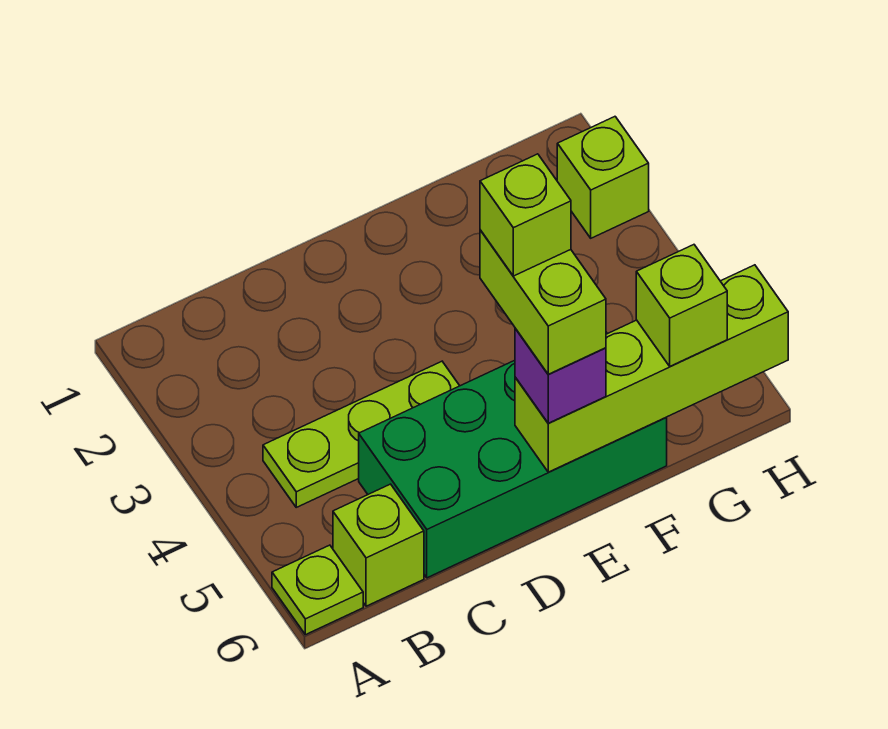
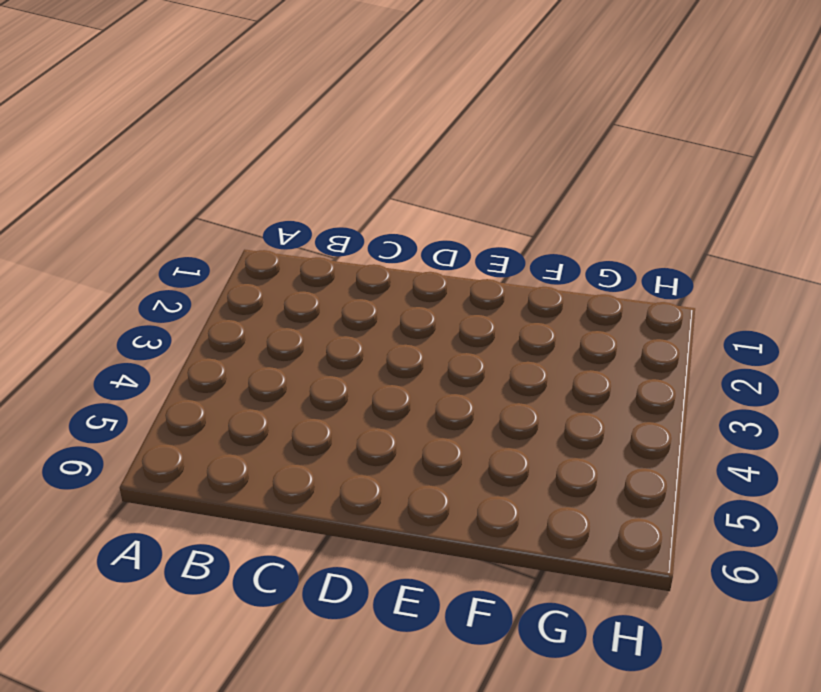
none -> lime 1x1 plate [272,545,363,635]
none -> lime 1x3 plate [263,361,460,507]

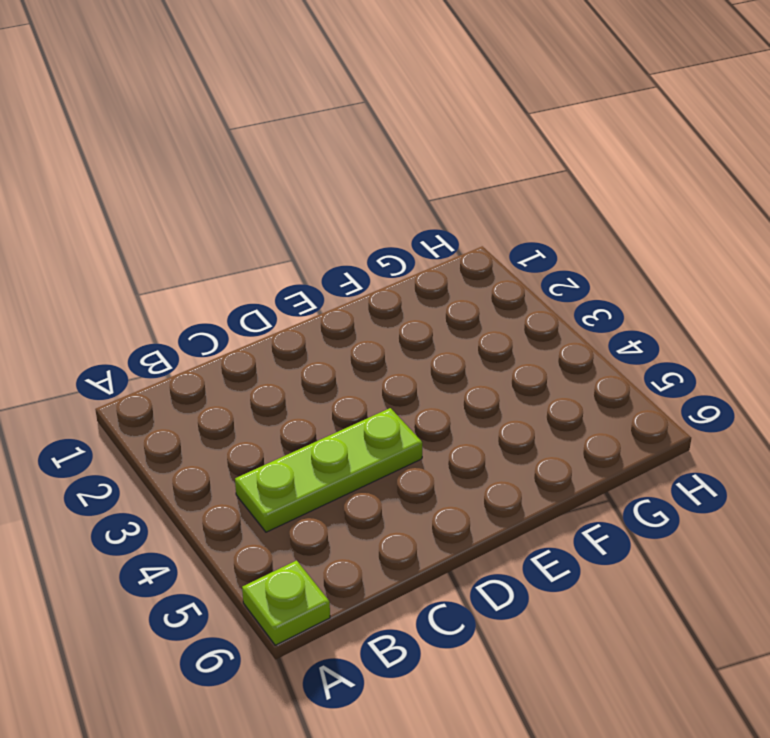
none -> lime 1x1 brick [333,484,424,606]
none -> green 2x4 brick [359,332,667,578]

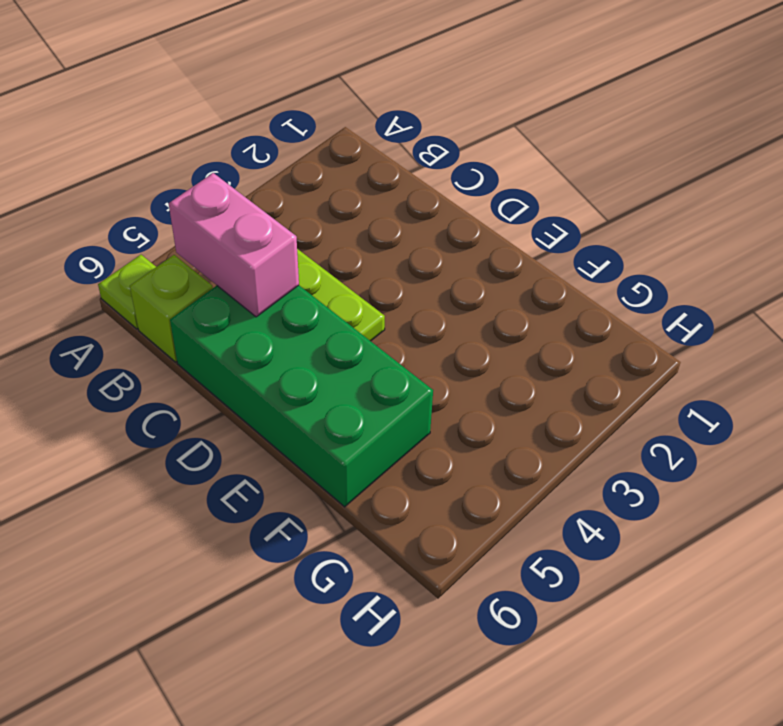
pink 1x2 brick [169,173,299,317] -> none
none -> lime 1x1 brick [557,117,649,238]
none -> lime 1x4 brick [515,265,788,472]

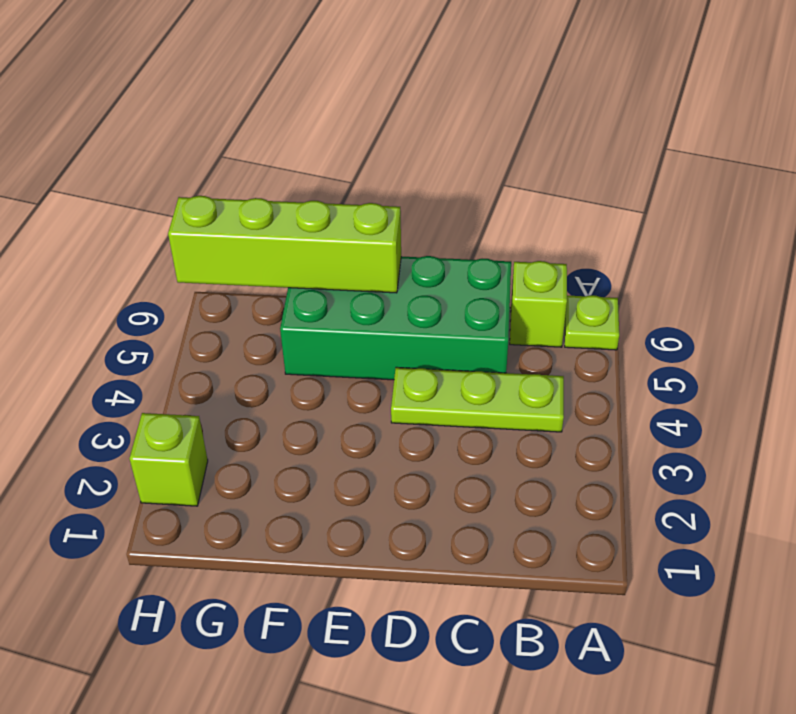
none -> purple 1x1 brick [515,328,606,423]
none -> lime 1x1 brick [636,245,727,366]

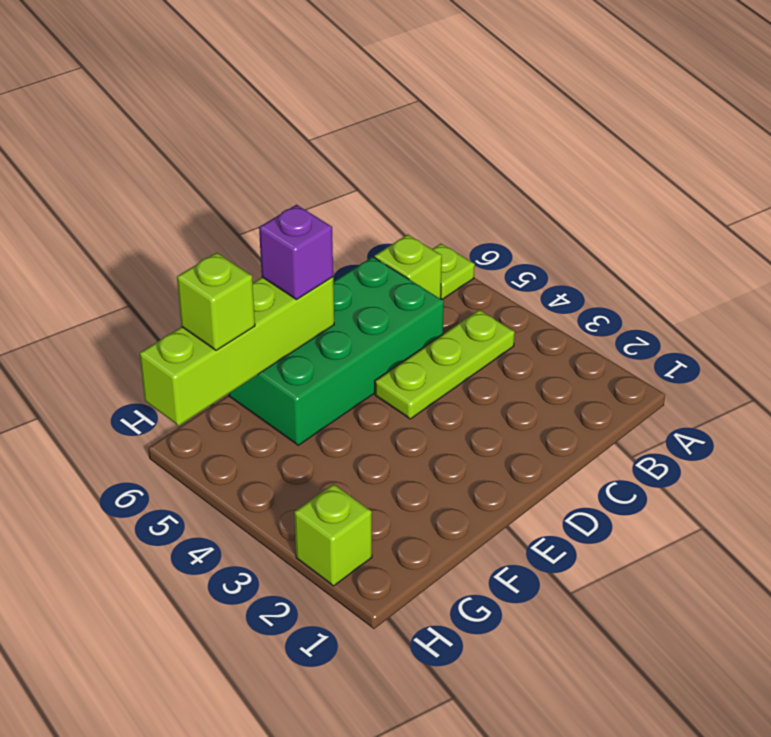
none -> lime 1x2 brick [480,230,606,374]
none -> lime 1x1 brick [480,154,571,276]

